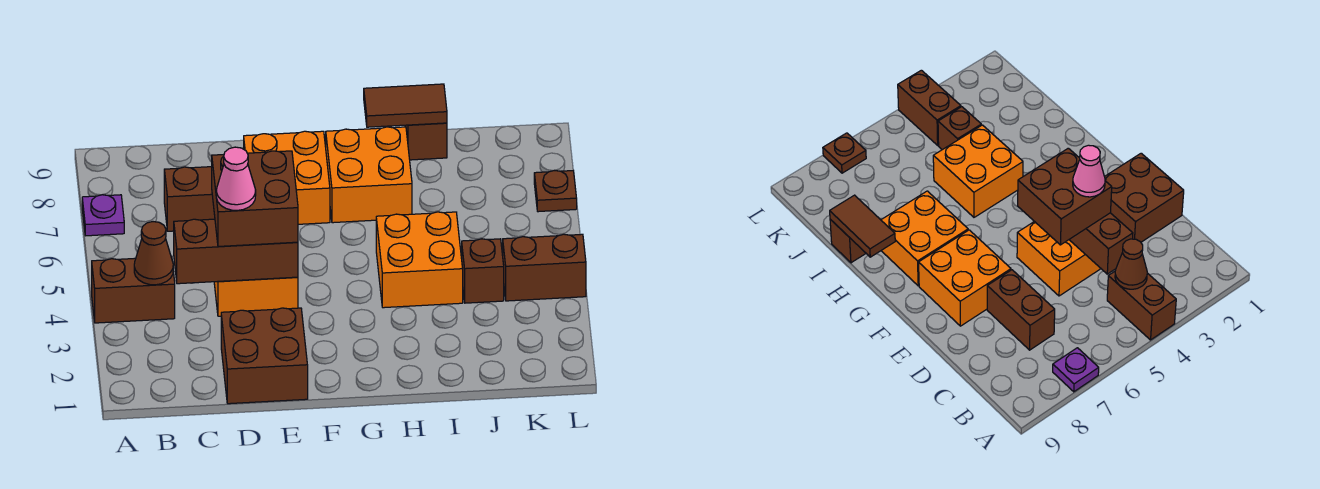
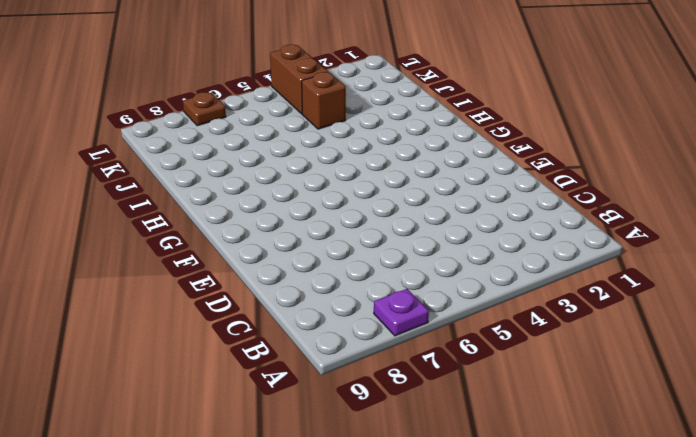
none -> brown 1x2 brick [92,256,175,323]
none -> brown 1x2 brick [164,167,215,231]
none -> brown 2x2 brick [221,308,308,404]

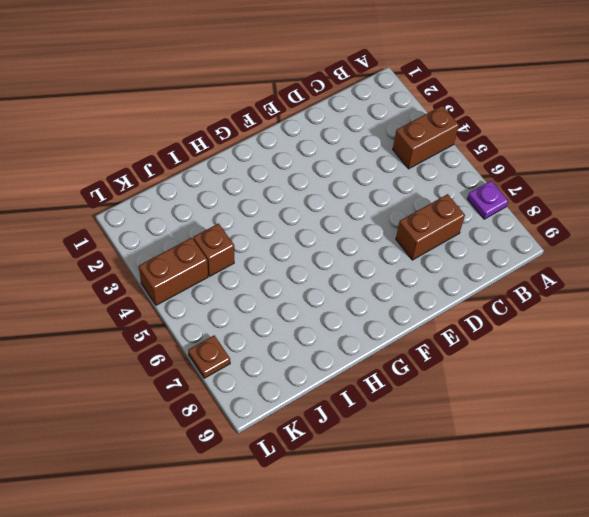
none -> brown 2x2 brick [221,308,308,404]
none -> orange 2x2 brick [214,277,298,316]
none -> orange 2x2 brick [244,131,330,224]

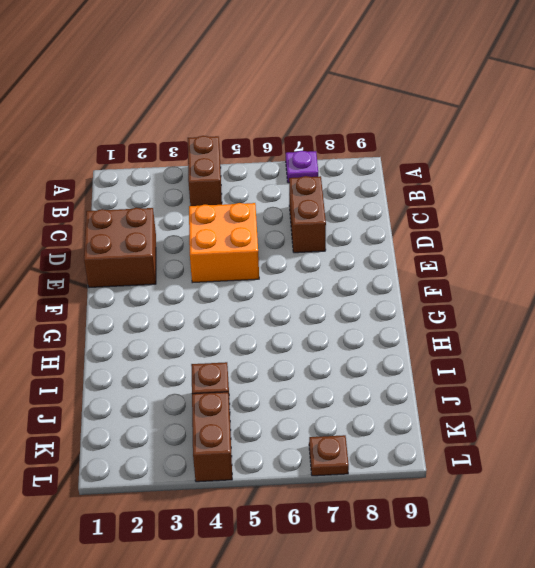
none -> orange 2x2 brick [244,131,330,224]
none -> orange 2x2 brick [326,127,412,223]
none -> orange 2x2 brick [376,212,463,308]

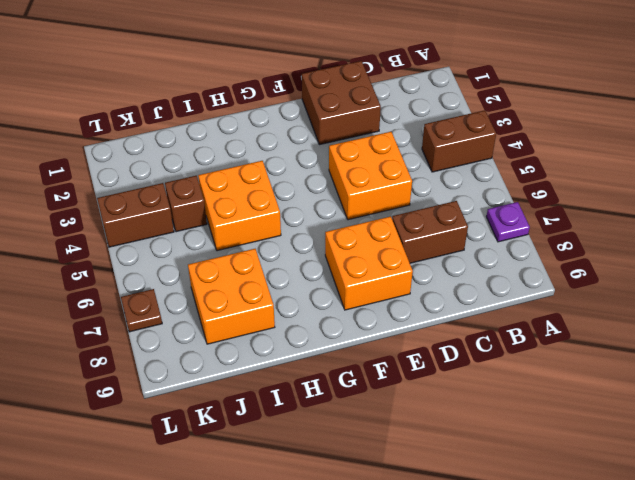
orange 2x2 brick [188,249,275,344] -> orange 2x2 brick moved to [326,127,412,223]
none -> brown 1x1 brick [405,123,447,160]
none -> brown 1x1 cone [134,222,173,285]
none -> brown 1x3 brick [174,219,298,284]

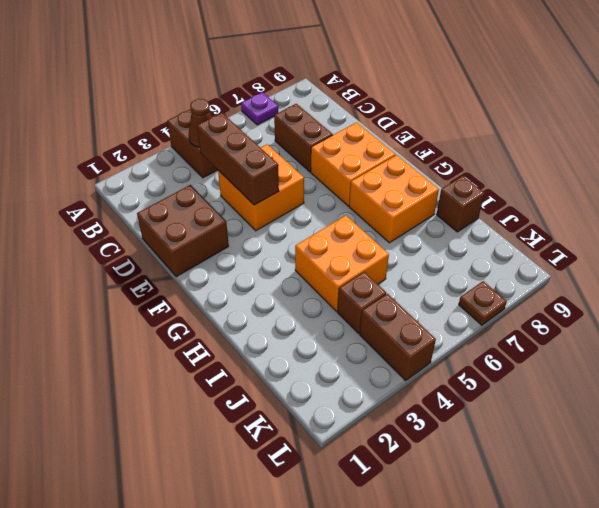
none -> brown 1x2 tile [364,84,447,127]
none -> brown 2x2 brick [212,151,298,246]
none -> pink 1x1 cone [216,147,256,210]

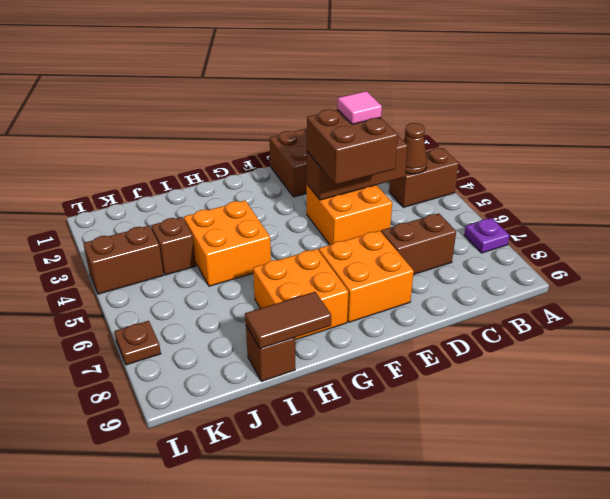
pink 1x1 tile [338,91,382,124] -> pink 1x1 cone [216,147,256,210]

